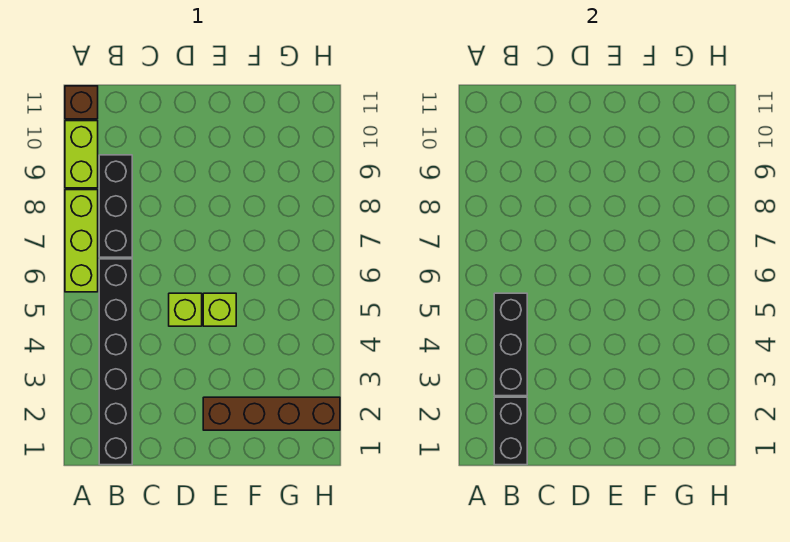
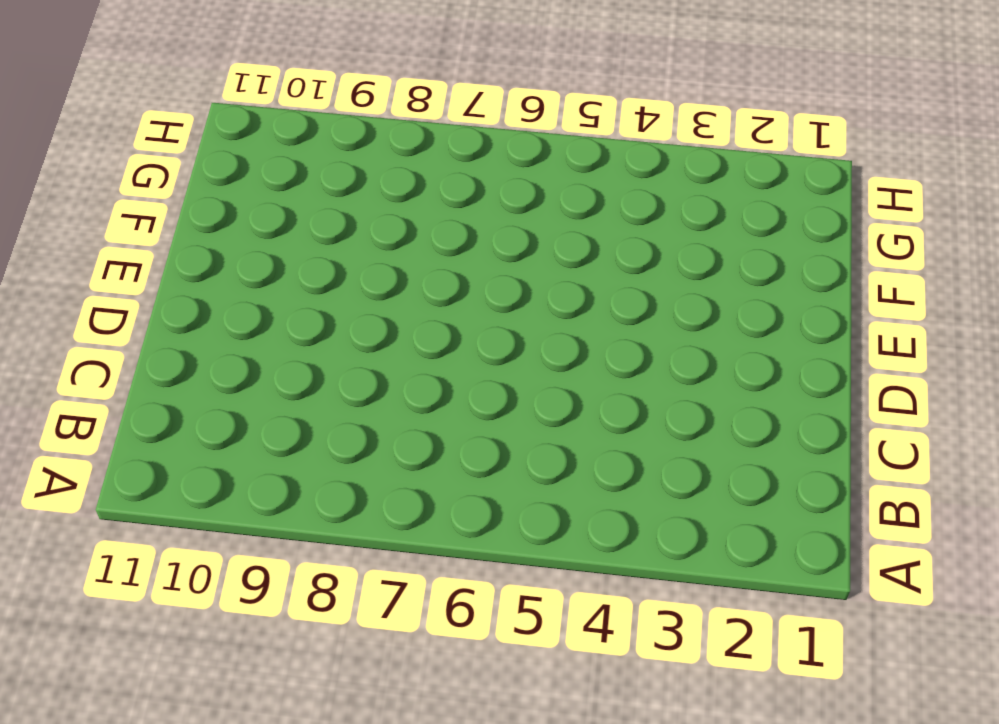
none -> lime 1x3 brick [65,190,98,292]
none -> lime 1x2 brick [65,121,98,188]

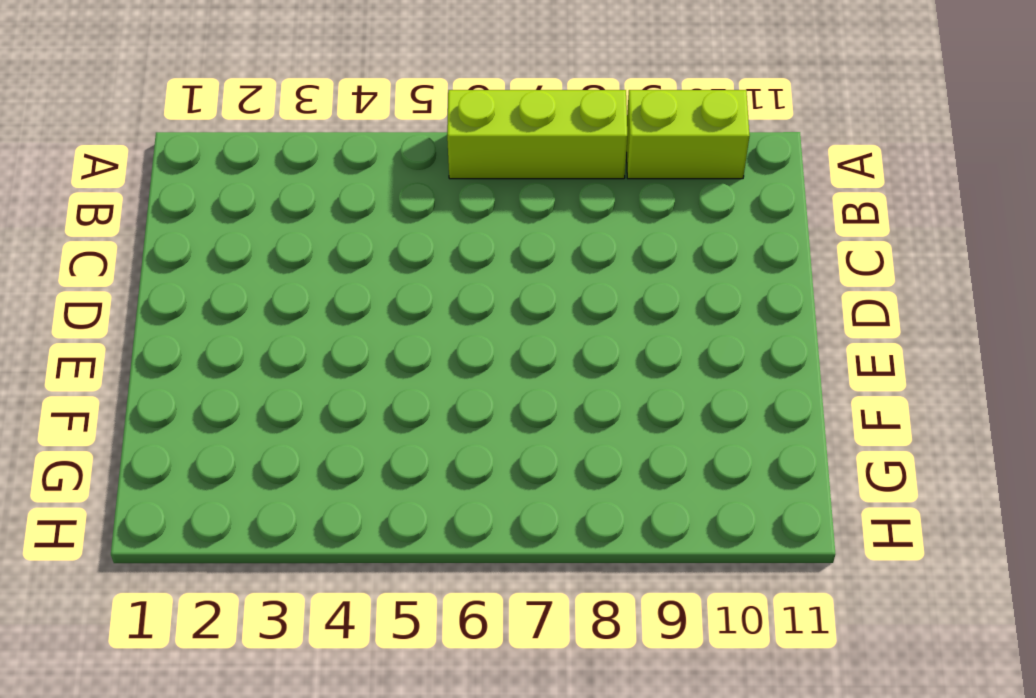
none -> brown 1x1 brick [65,86,98,119]
none -> black 1x6 brick [99,259,132,465]

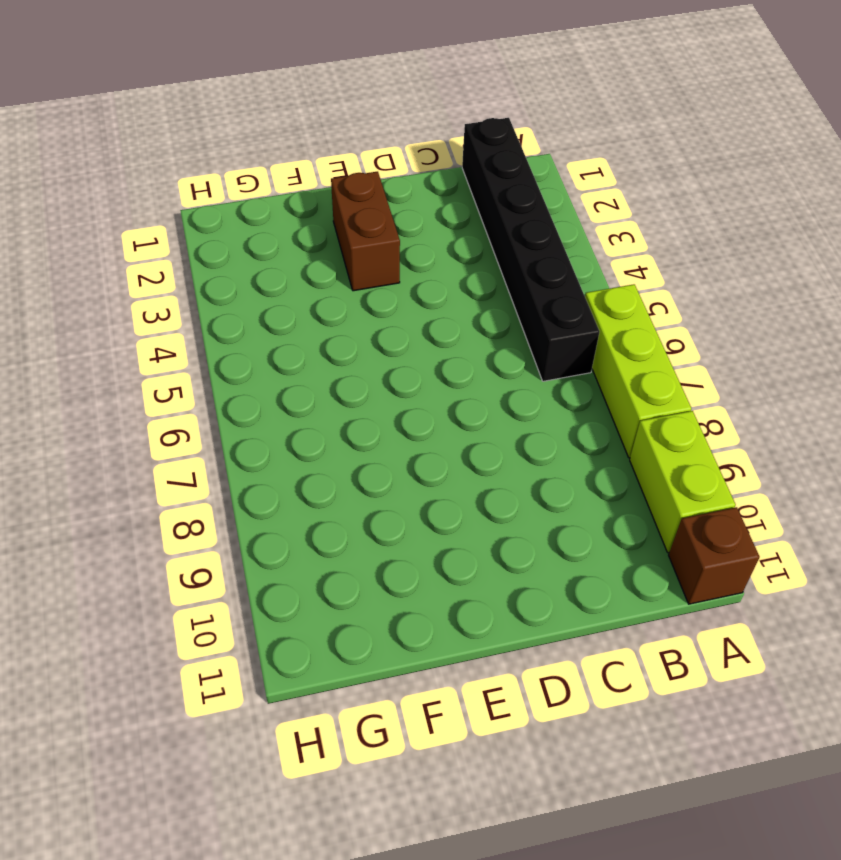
brown 1x2 brick [331,172,400,291] -> brown 1x4 brick [203,397,340,430]
none -> black 1x3 brick [99,155,132,257]
none -> lime 1x1 brick [169,293,202,326]

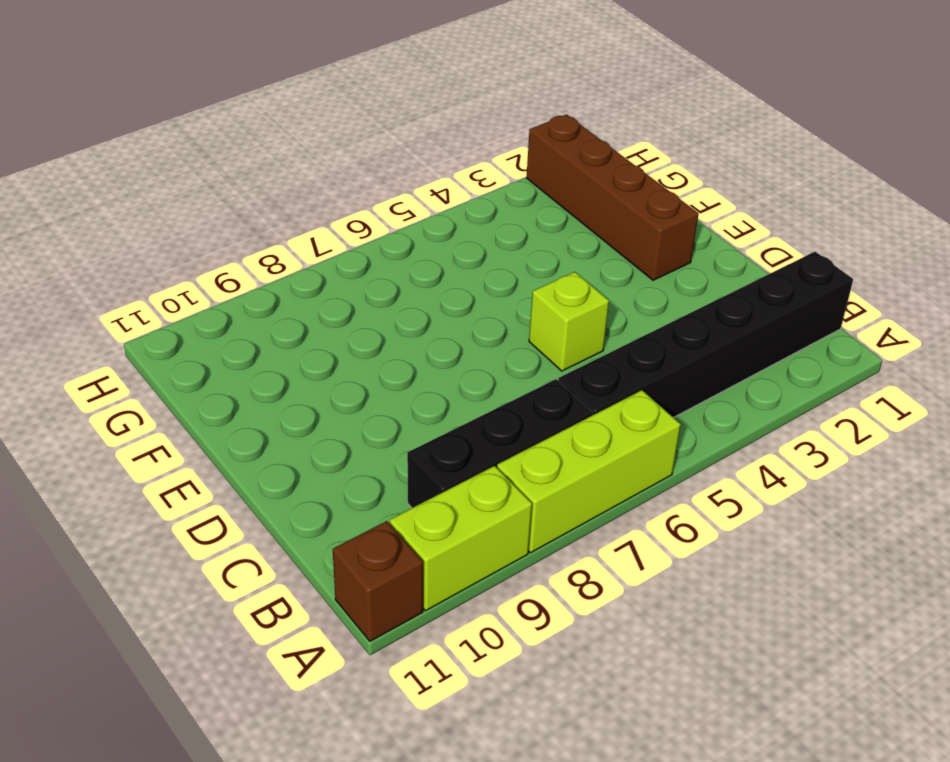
none -> lime 1x1 brick [203,293,236,326]
none -> black 1x2 brick [494,397,527,465]

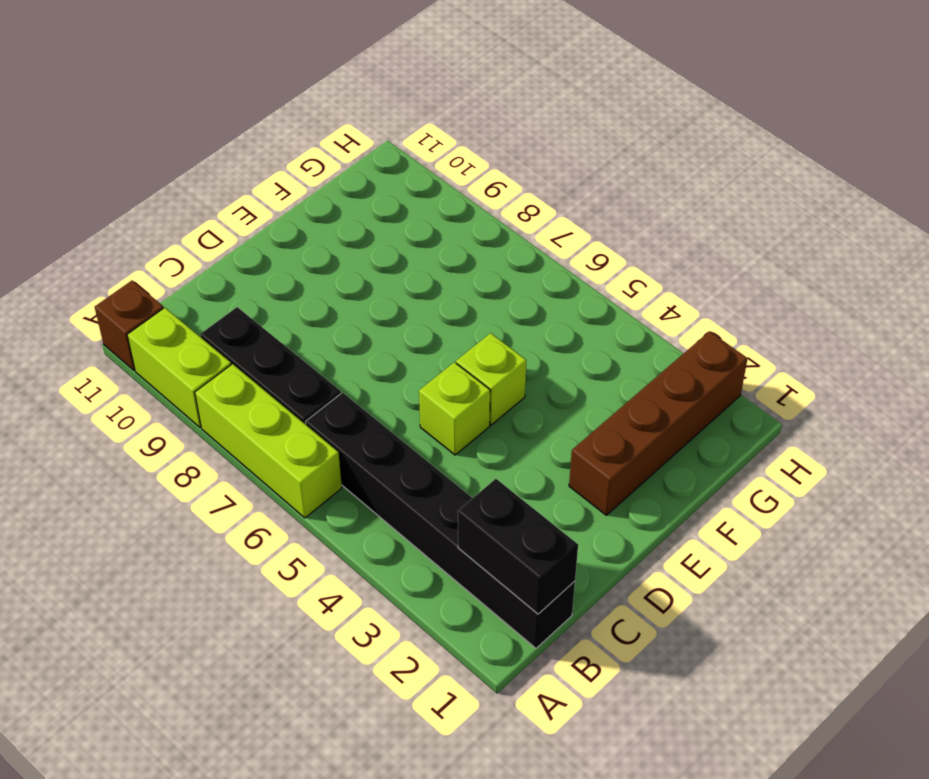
none -> black 1x3 brick [494,293,527,396]

